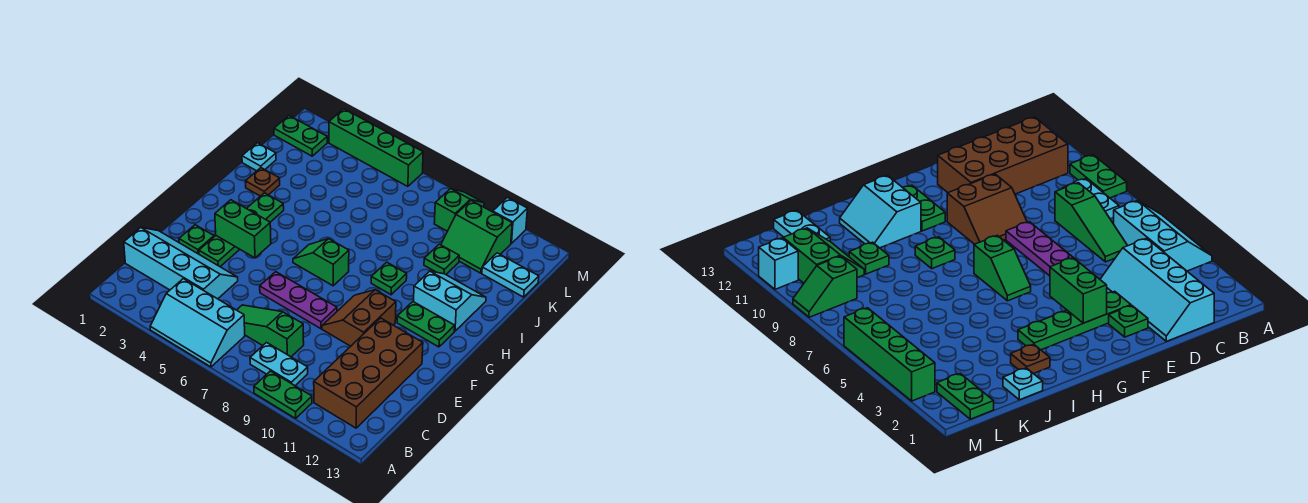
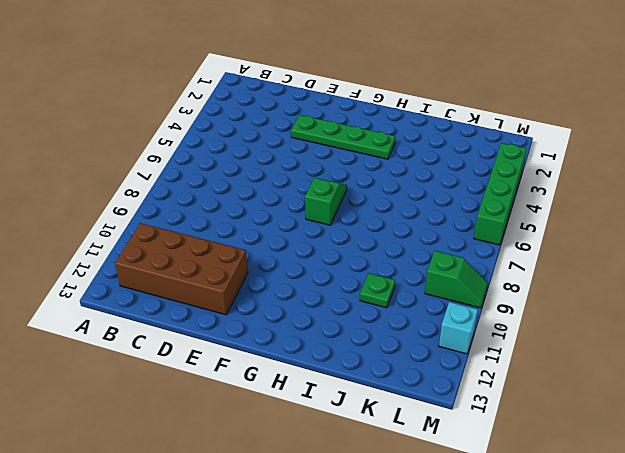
none -> cyan 2x3 slope [150,279,245,367]
none -> green 1x2 plate [254,371,312,418]
none -> cyan 1x2 plate [250,343,308,386]

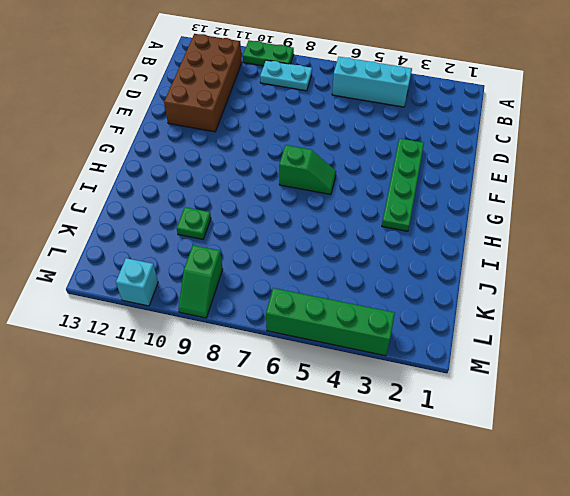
none -> cyan 2x4 slope [124,228,238,299]
none -> green 1x3 slope [237,305,304,357]
none -> green 1x1 plate [179,225,214,254]

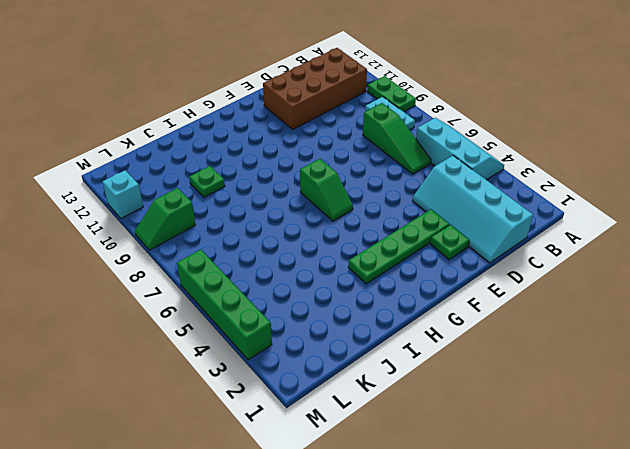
none -> purple 1x3 plate [260,272,337,329]
none -> brown 2x2 slope [322,290,396,346]
none -> green 1x2 plate [397,302,455,347]

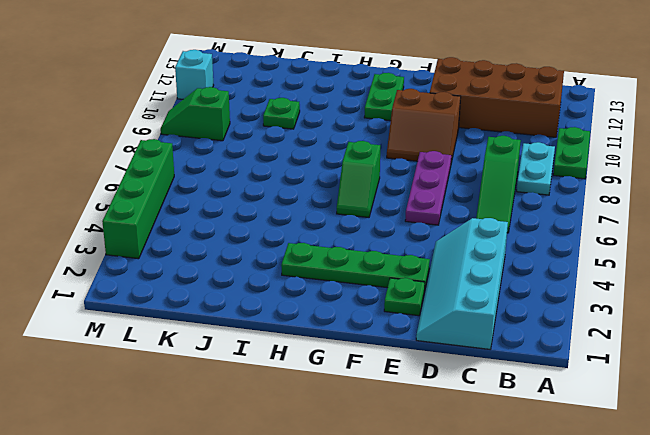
none -> cyan 2x3 slope [150,279,245,367]
none -> green 1x1 plate [371,262,407,295]
none -> cyan 2x2 slope [414,271,486,331]

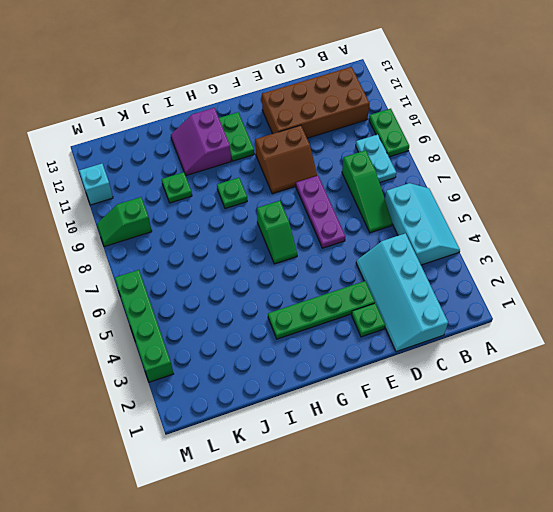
purple 2x2 slope [171,108,231,176] -> cyan 2x2 slope [414,271,486,331]
none -> brown 1x1 plate [245,168,280,196]
none -> cyan 1x1 plate [242,143,276,171]
none -> green 2x2 slope [441,201,512,273]

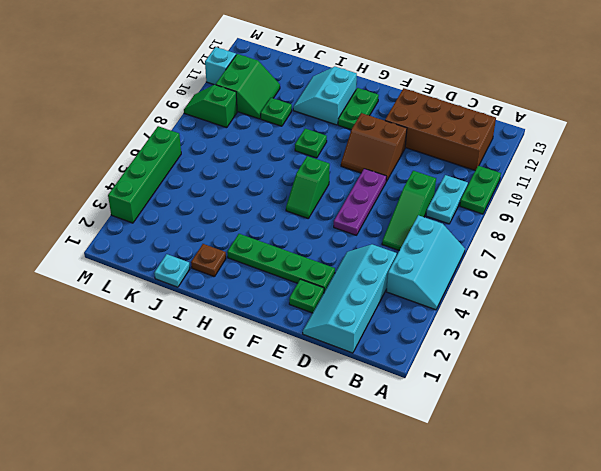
none -> cyan 1x2 plate [482,253,539,297]
none -> green 1x2 plate [274,116,327,156]
none -> green 1x2 brick [215,200,271,258]

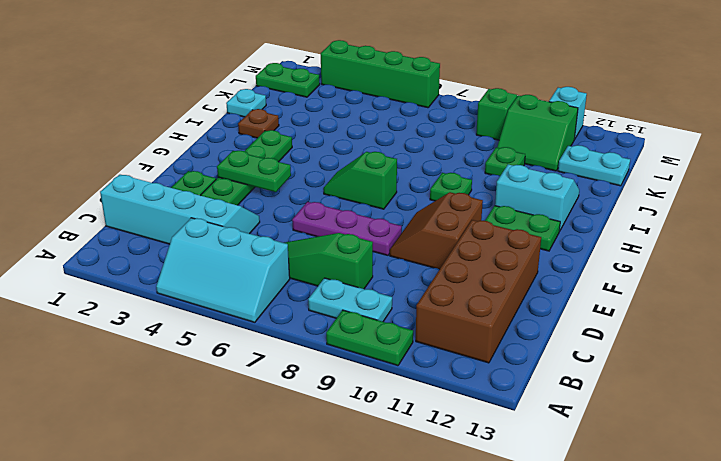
green 1x2 plate [217,151,291,192] -> green 1x2 brick [215,200,271,258]

